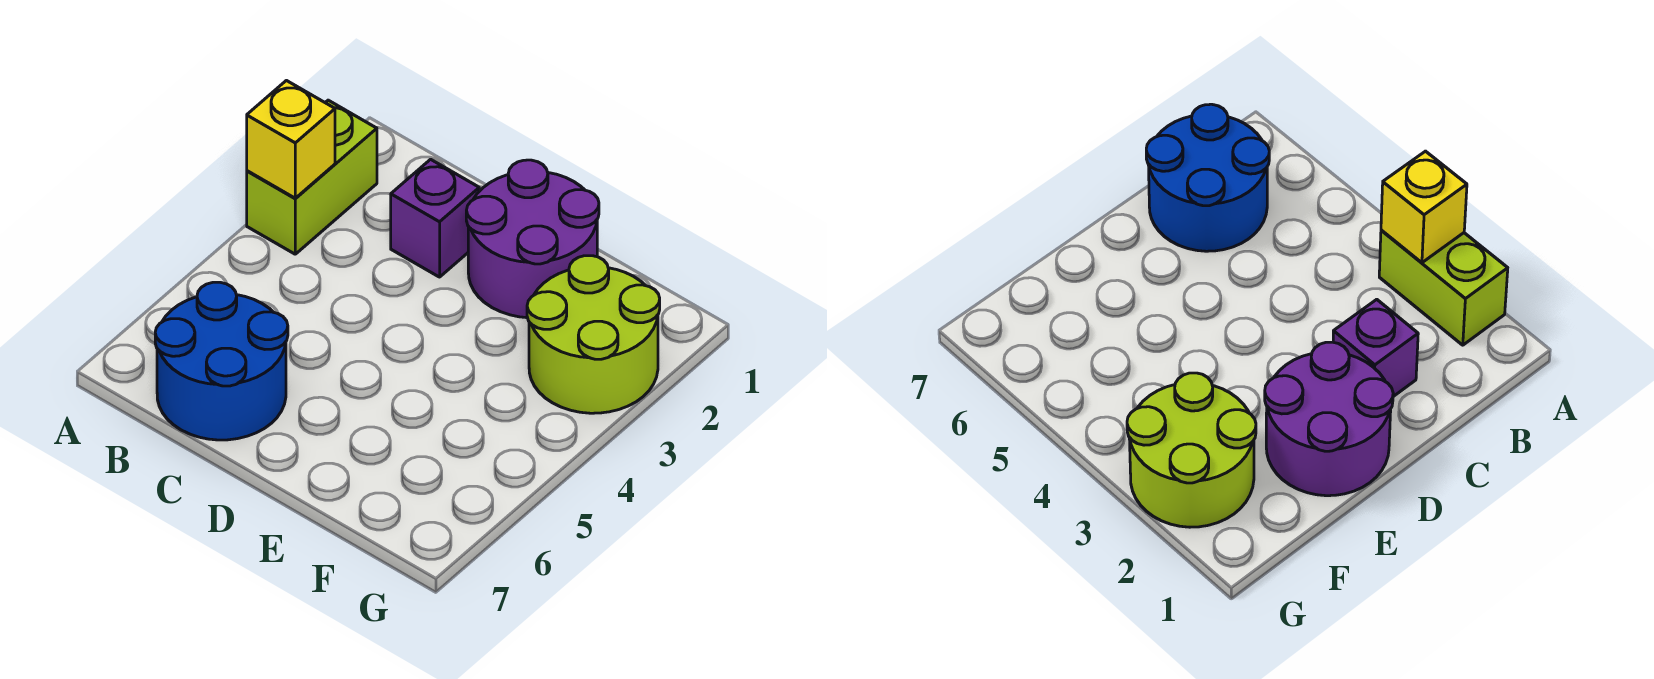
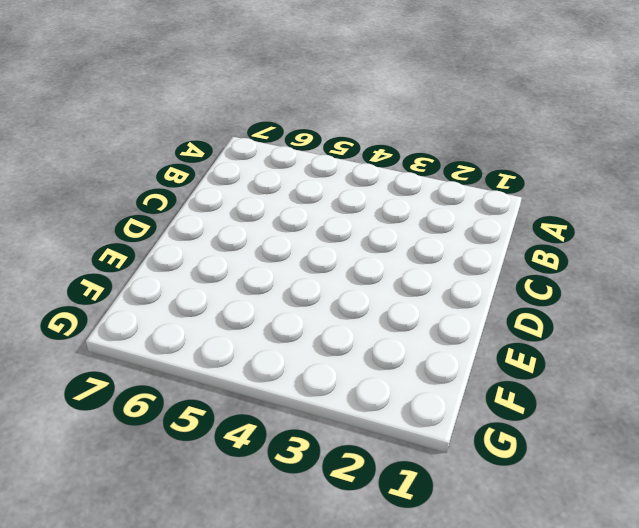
none -> lime 1x2 brick [247,100,377,254]
none -> blue 2x2 round brick [155,282,288,440]

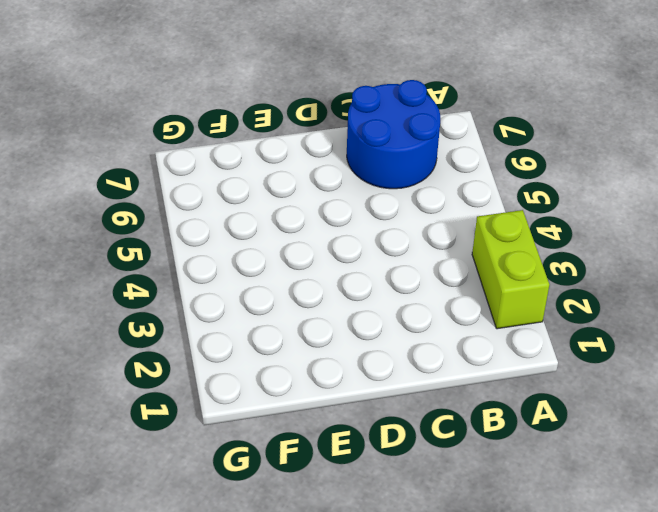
none -> purple 1x1 brick [391,159,479,277]
none -> purple 2x2 round brick [466,160,599,318]

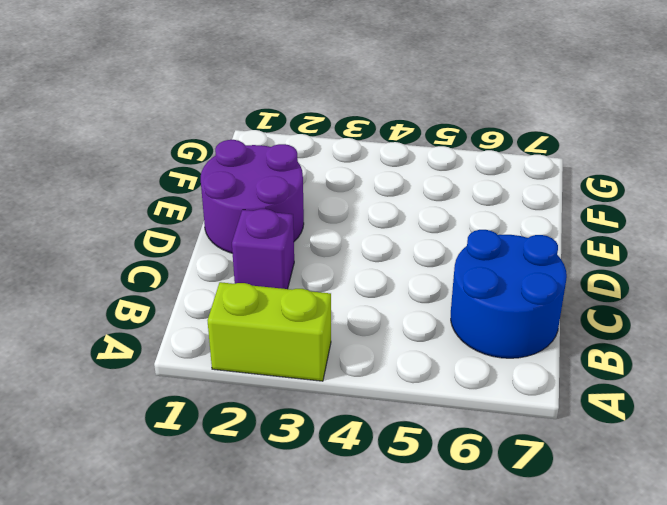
none -> lime 2x2 round brick [527,256,660,413]
none -> yellow 1x1 brick [247,81,335,198]

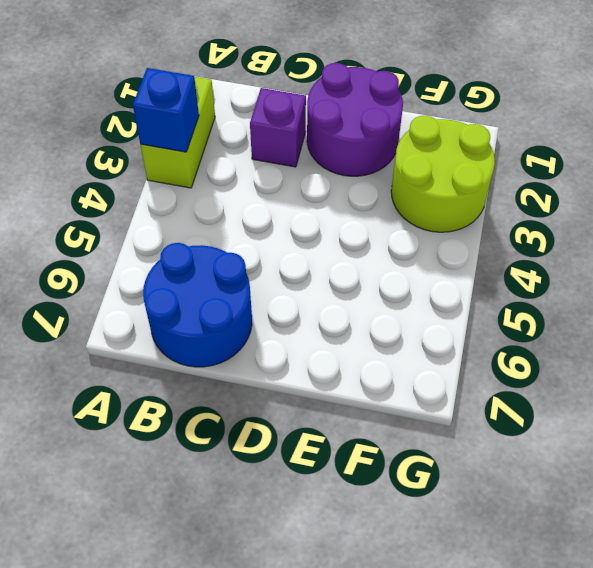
blue 1x1 brick [133,68,199,152] -> yellow 1x1 brick [247,81,335,198]

